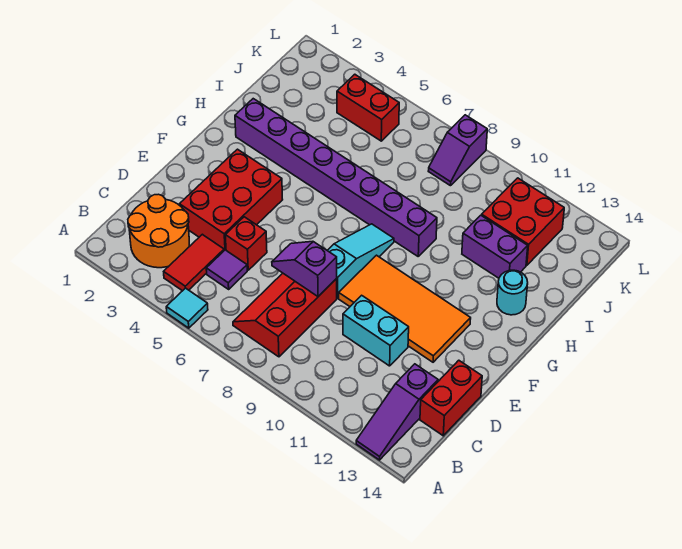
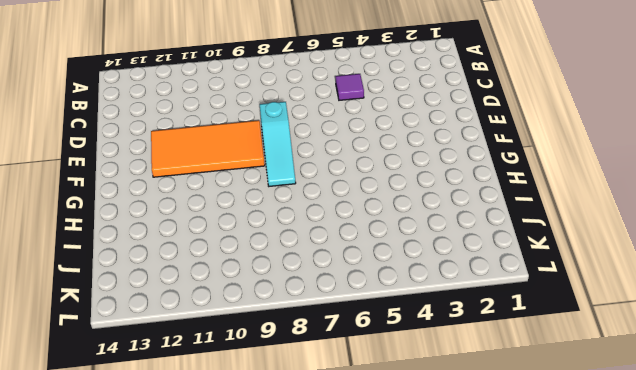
none -> cyan 1x1 tile [166,288,208,328]
none -> purple 1x3 slope [356,364,438,460]
none -> orange 2x2 round brick [128,194,189,268]

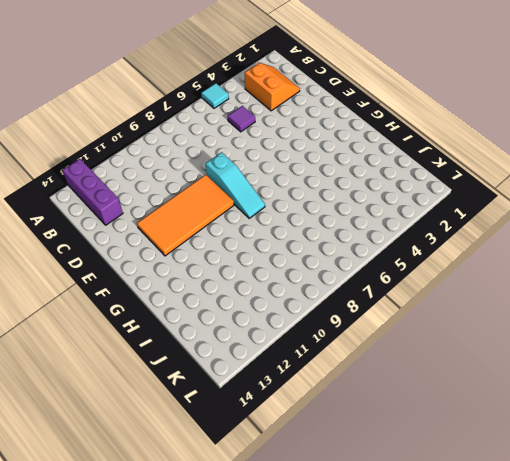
purple 1x3 brick [63,159,123,225] -> purple 1x3 slope [356,364,438,460]
orange 2x2 slope [245,63,300,111] -> orange 2x2 round brick [128,194,189,268]
none -> red 1x2 tile [164,234,224,291]
none -> red 2x3 slope [233,273,337,357]
none -> red 1x2 brick [420,360,482,436]

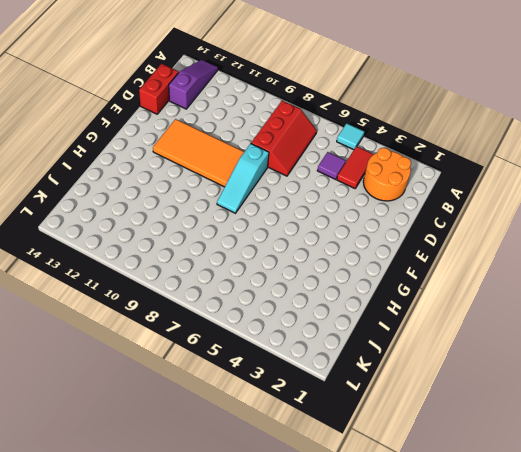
none -> red 2x3 brick [180,149,283,250]
none -> red 1x1 brick [225,217,267,270]
none -> cyan 1x2 brick [343,295,409,366]

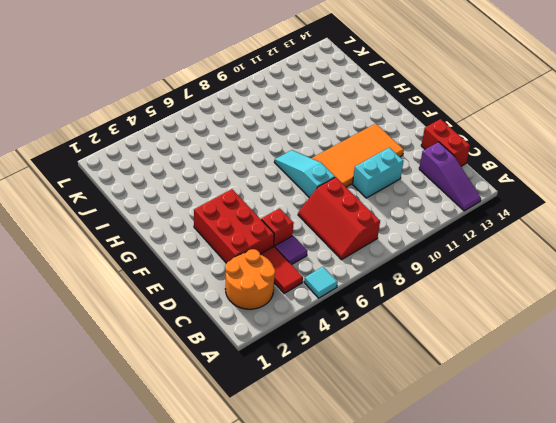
none -> purple 1x8 brick [235,99,437,256]
none -> cyan 1x1 round brick [497,270,528,315]
none -> purple 1x2 brick [462,215,528,278]

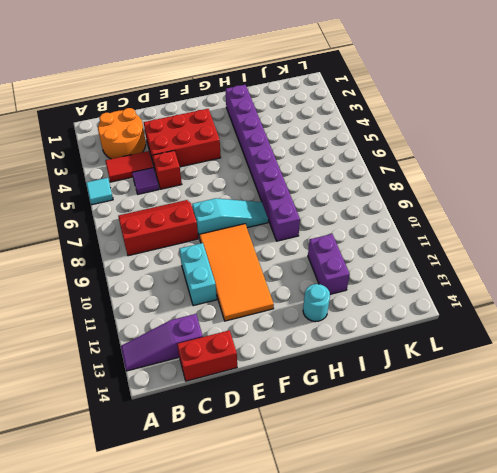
none -> red 2x2 brick [482,178,564,265]
none -> red 1x2 brick [337,74,399,141]
none -> purple 1x2 slope [428,115,487,186]

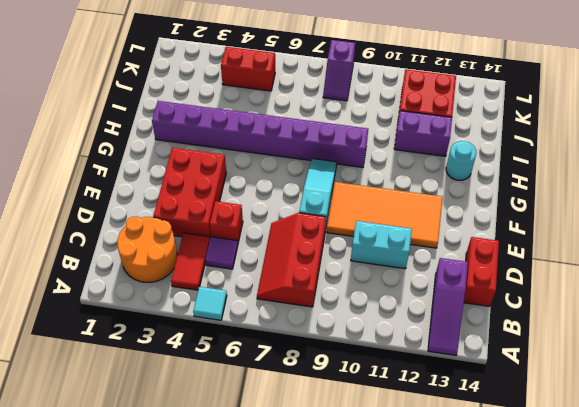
none -> purple 1x2 slope [272,241,337,296]

